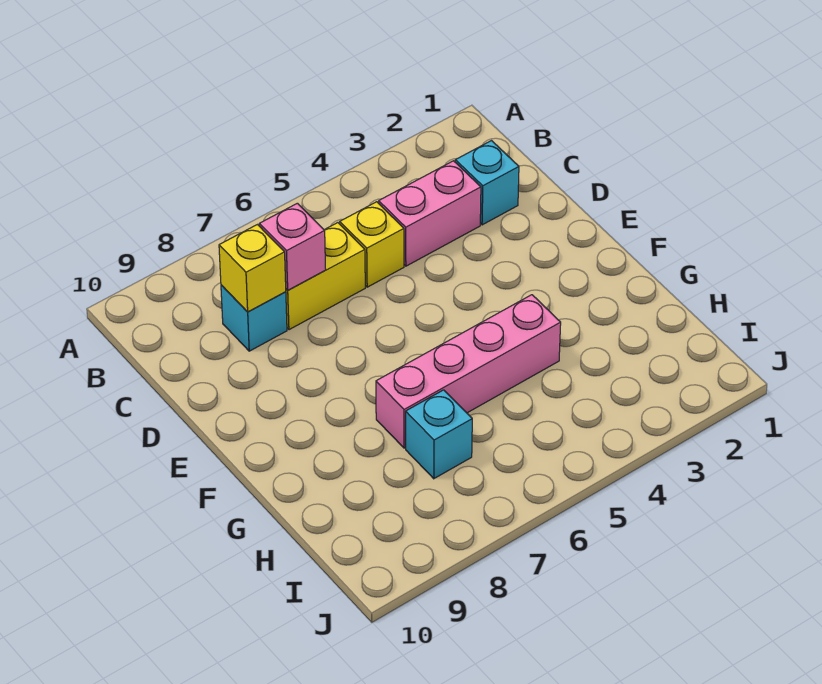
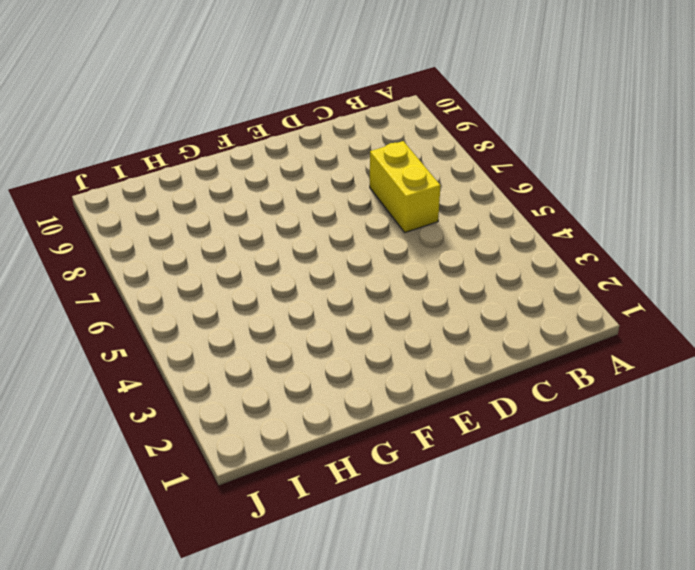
none -> cyan 1x1 brick [455,141,519,225]
none -> pink 1x2 brick [379,161,481,266]

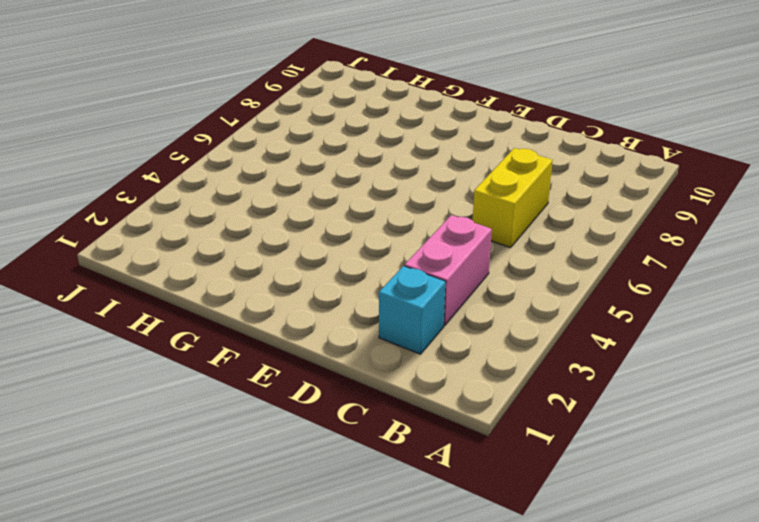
none -> yellow 1x1 brick [340,202,404,287]
none -> cyan 1x1 brick [221,285,287,351]

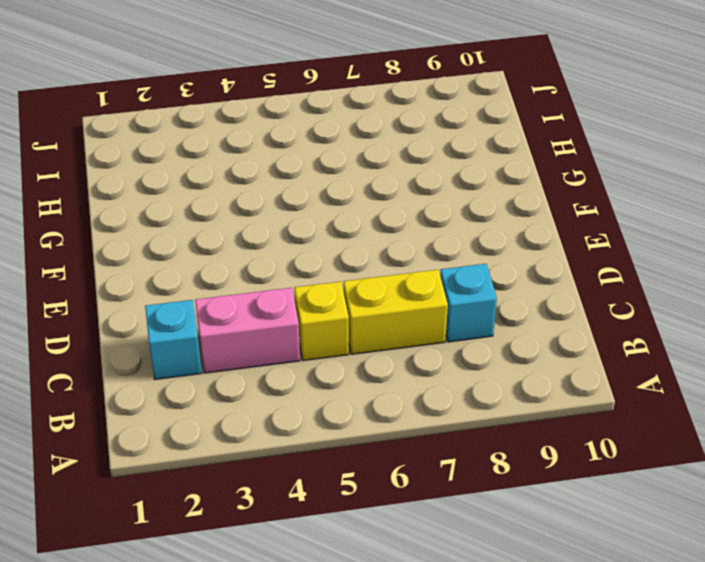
none -> pink 1x4 brick [376,295,561,448]
none -> cyan 1x1 brick [406,390,472,479]

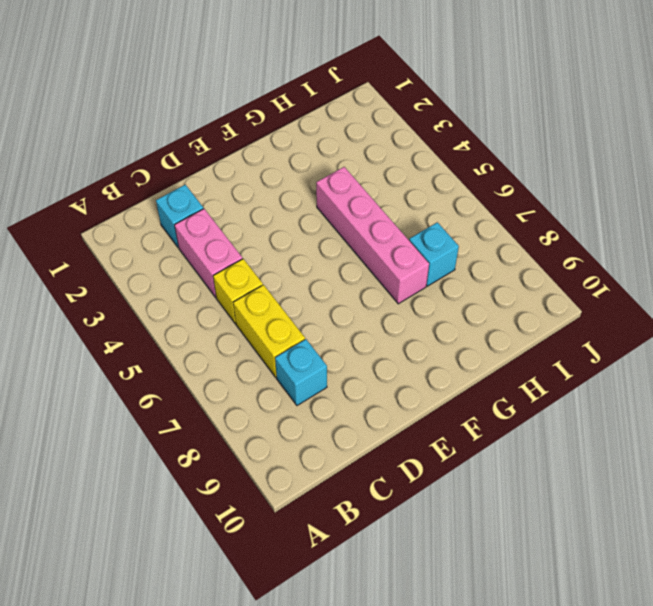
none -> pink 1x1 brick [259,203,326,290]
none -> yellow 1x1 brick [219,225,286,312]

